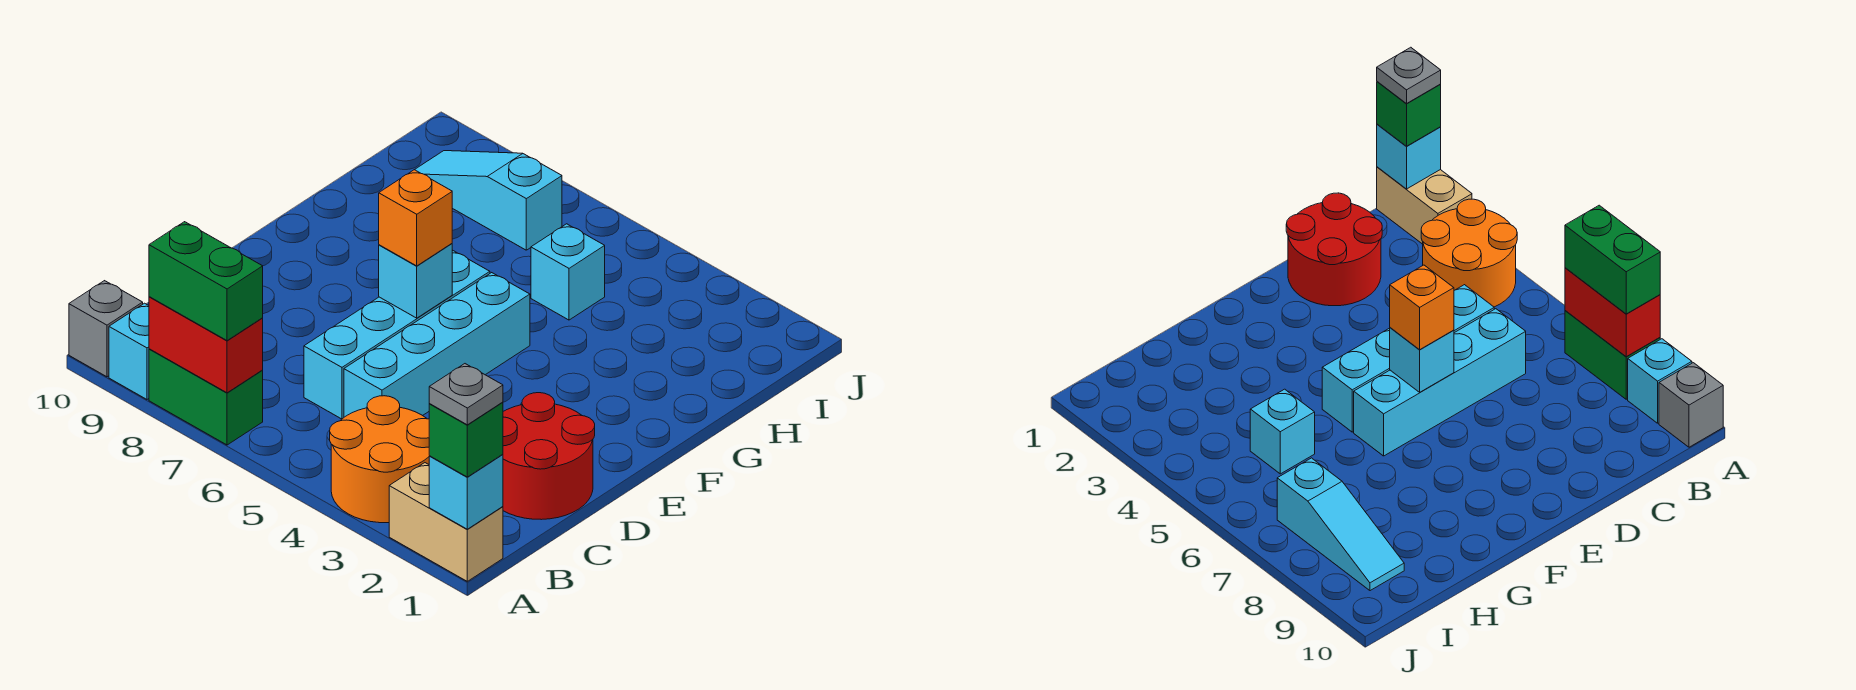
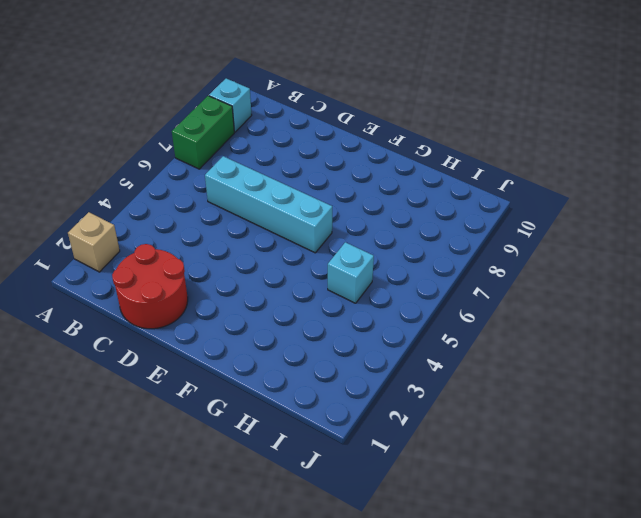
tan 1x1 brick [68,212,120,272] -> tan 1x2 brick [389,463,503,581]
none -> orange 2x2 round brick [330,396,429,523]
none -> grey 1x1 brick [69,281,143,377]
none -> cyan 1x4 brick [344,273,530,417]

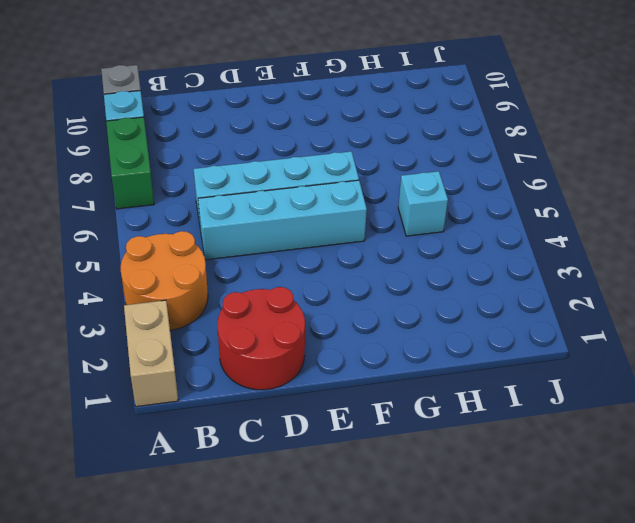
none -> cyan 1x3 slope [415,151,562,250]
none -> cyan 1x1 brick [429,454,503,529]
none -> red 1x2 brick [149,297,263,393]

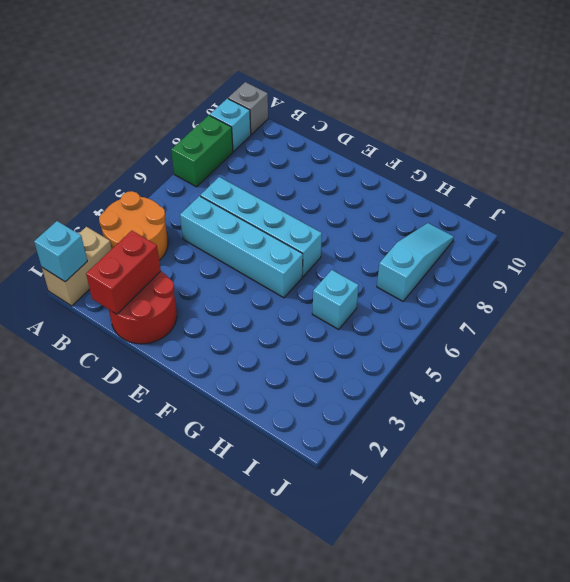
red 1x2 brick [86,231,161,314] -> red 1x2 brick moved to [149,297,263,393]
none -> cyan 1x1 brick [379,244,452,318]
none -> green 1x1 brick [429,402,503,477]
none -> green 1x2 brick [149,222,263,341]

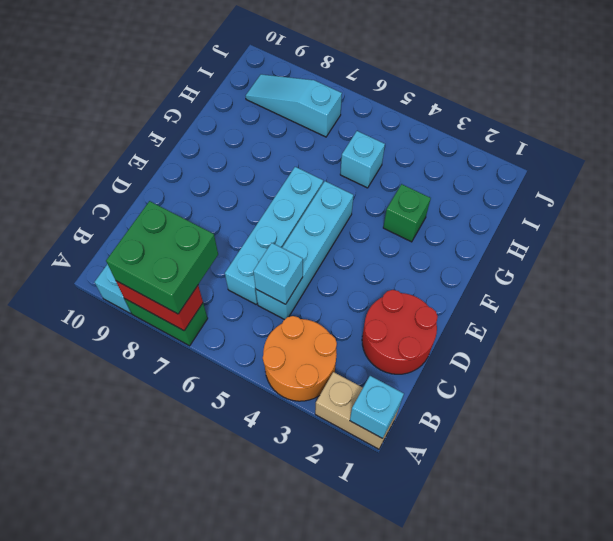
green 2x2 brick [106,201,218,314] -> green 1x2 brick [149,222,263,341]
cyan 1x1 brick [253,243,303,304] -> cyan 1x1 brick moved to [379,244,452,318]
green 1x1 brick [383,184,431,242] -> green 1x1 brick moved to [429,402,503,477]
none -> grey 1x1 brick [69,281,143,377]
none -> orange 1x1 brick [379,170,452,266]
none -> grey 1x1 plate [429,364,503,425]

